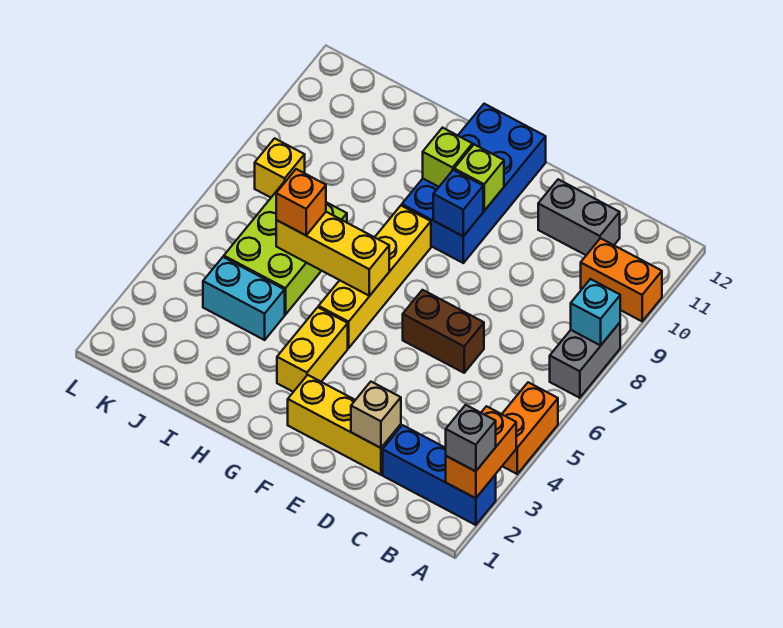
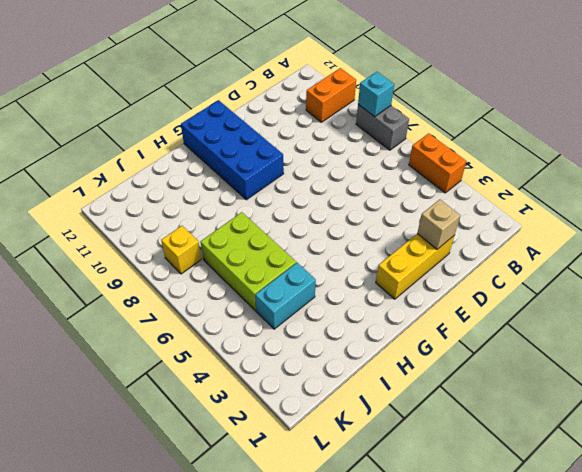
none -> blue 1x3 brick [383,425,496,525]
none -> grey 1x2 brick [538,179,620,255]
none -> brown 1x2 brick [403,290,484,373]

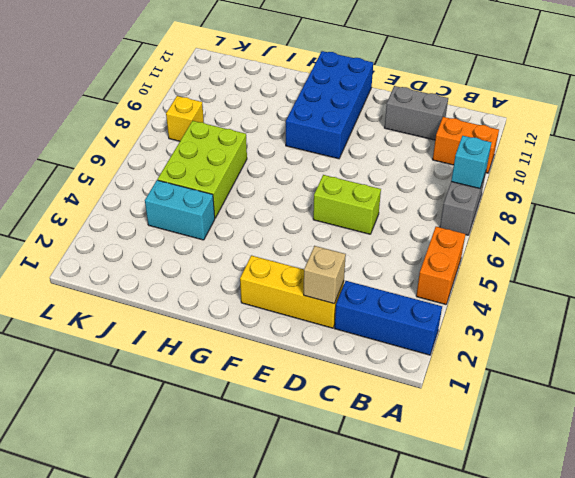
lime 1x2 brick [313,175,381,234] -> brown 1x2 brick [403,290,484,373]
none -> yellow 1x2 brick [277,307,348,392]
none -> yellow 1x4 brick [319,205,431,348]
none -> orange 1x2 brick [446,406,516,498]

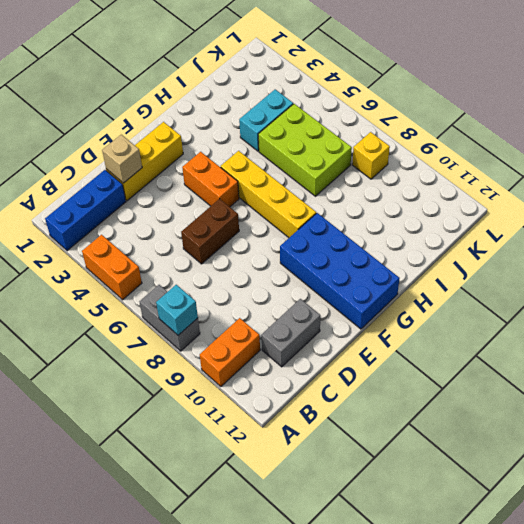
orange 1x2 brick [182,152,239,207] -> orange 1x2 brick moved to [446,406,516,498]
none -> yellow 1x2 brick [277,307,348,392]
none -> blue 1x1 brick [433,170,483,236]
none -> lime 1x1 brick [454,144,504,211]

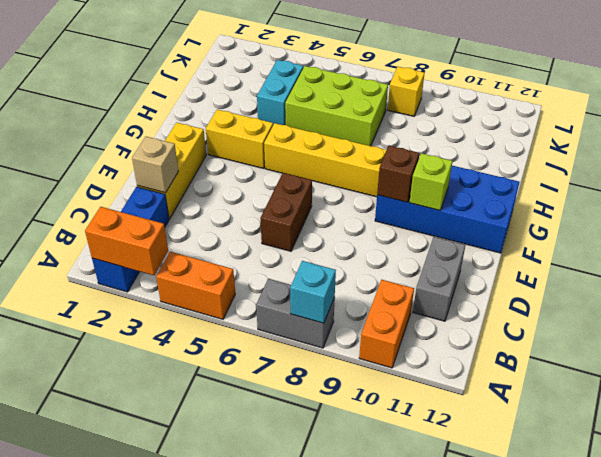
brown 1x1 brick [377,146,419,202] -> blue 1x1 brick [433,170,483,236]
none -> yellow 1x3 brick [276,212,389,296]
none -> lime 1x1 brick [423,128,472,187]
none -> grey 1x1 brick [446,405,496,471]

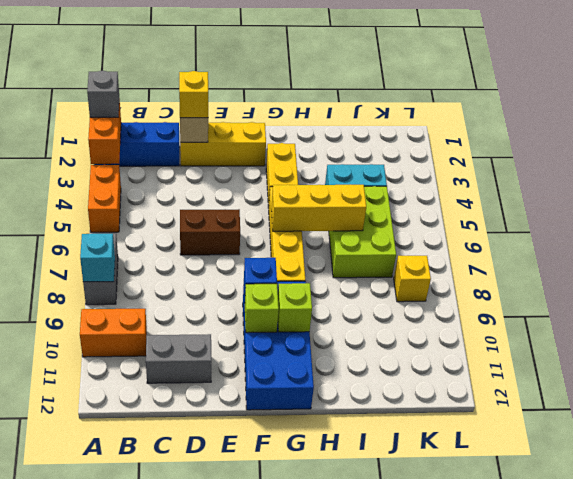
yellow 1x1 brick [179,71,208,118] -> none
none -> orange 1x1 brick [276,169,326,235]

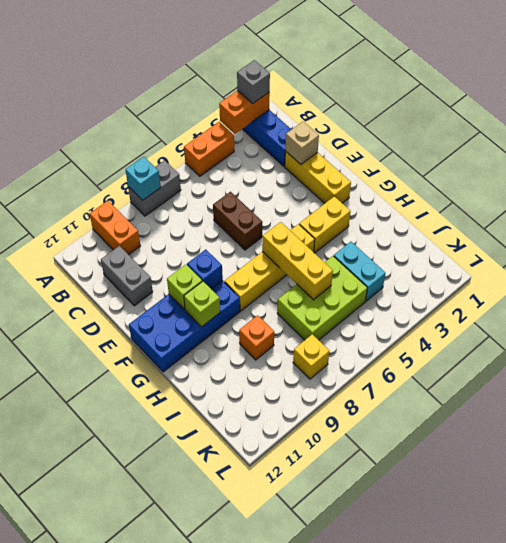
orange 1x1 brick [239,315,274,360] -> orange 1x1 brick moved to [276,169,326,235]

